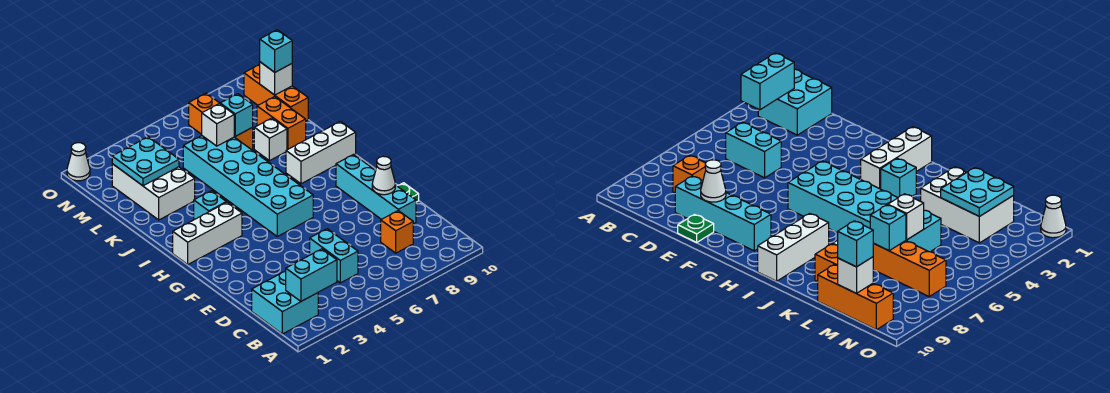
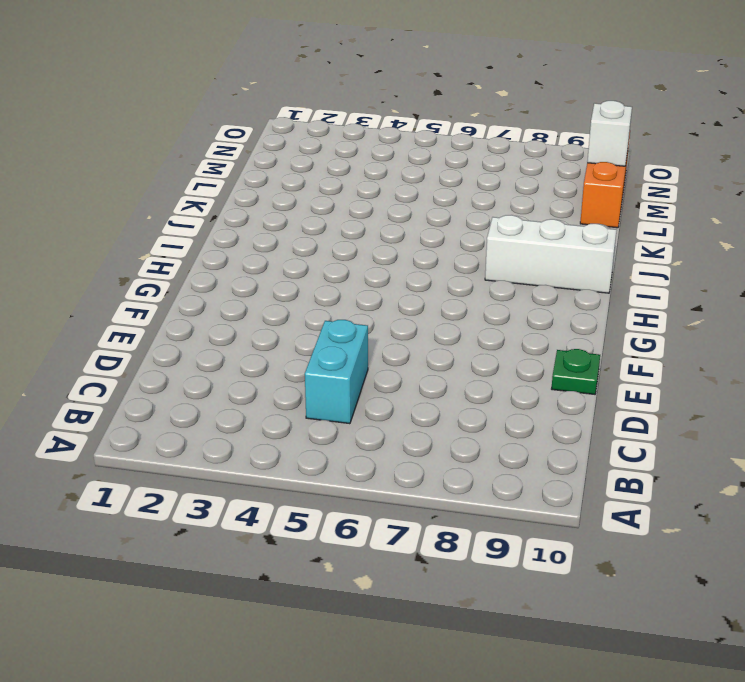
none -> cyan 2x2 brick [252,271,318,334]
none -> orange 1x1 brick [381,211,413,253]
none -> cyan 1x4 brick [336,154,416,224]

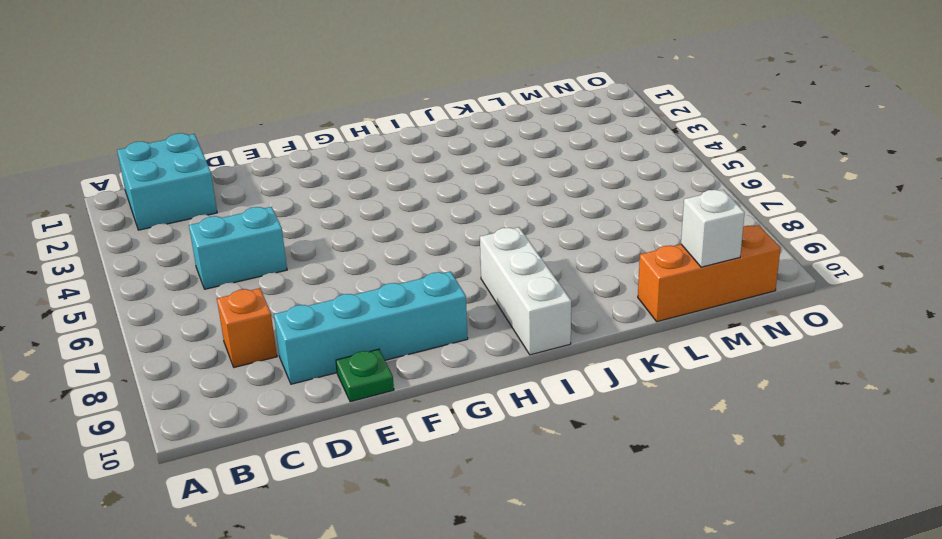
none -> cyan 2x6 brick [183,136,313,236]
none -> white 1x3 brick [173,202,242,264]
none -> cyan 1x1 brick [194,191,226,220]

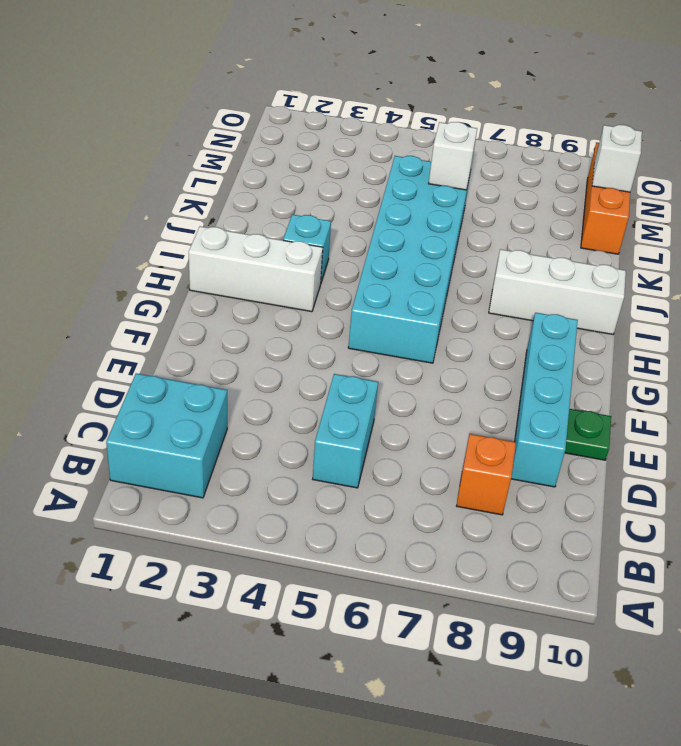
none -> white 2x3 brick [112,164,195,220]
none -> white 1x1 brick [254,118,287,161]
none -> orange 1x2 brick [257,97,306,150]

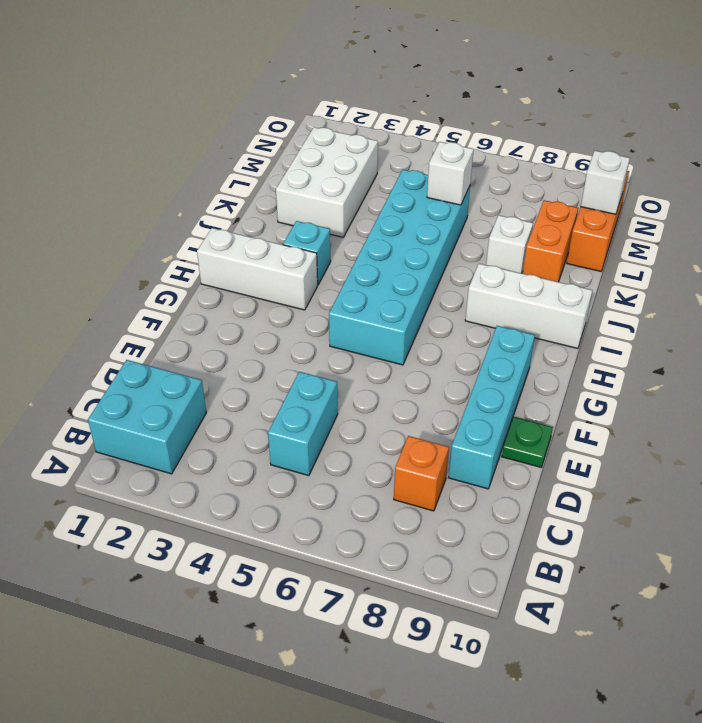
none -> orange 1x3 brick [189,93,253,150]
none -> white 1x1 cone [67,143,90,181]
none -> cyan 1x2 brick [286,249,337,301]

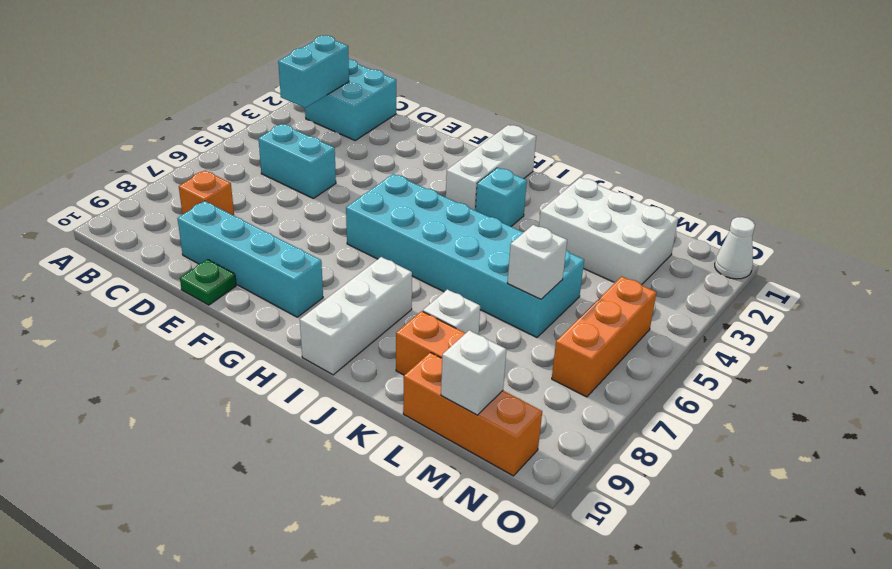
orange 1x3 brick [552,277,656,397] -> orange 1x3 brick turned to [189,93,253,150]
none -> white 1x1 cone [372,156,395,195]
none -> cyan 2x2 plate [112,137,179,186]
none -> cyan 1x1 brick [220,94,253,136]

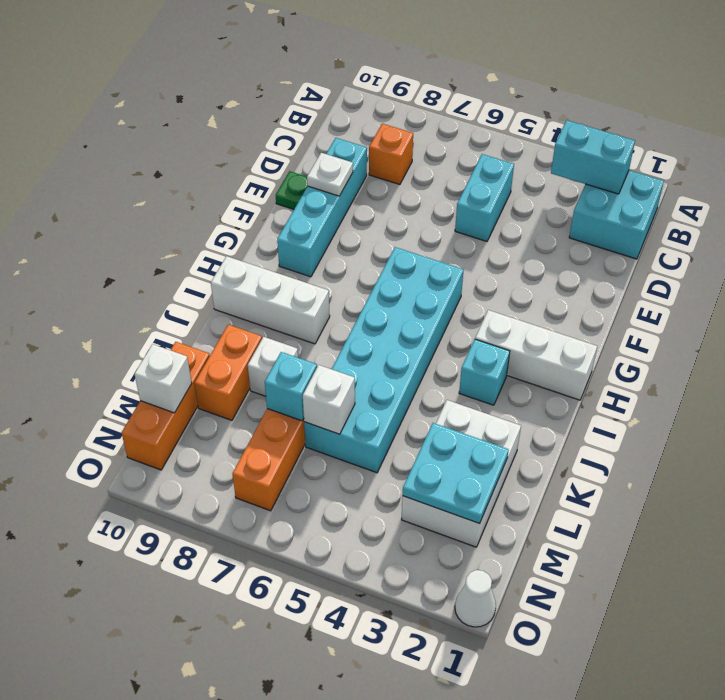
white 1x1 plate [307,153,353,196] -> white 1x1 cone [372,156,395,195]
none -> cyan 1x1 brick [260,30,292,72]

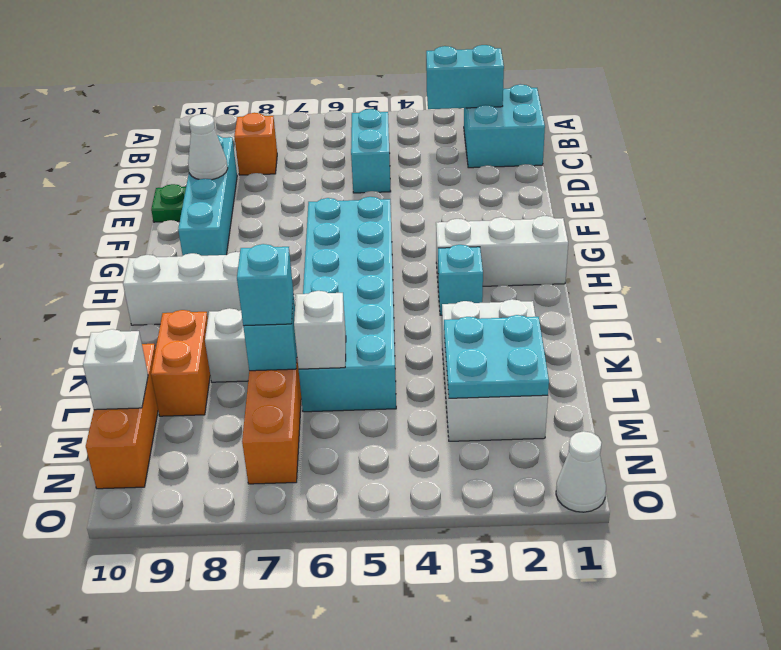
cyan 1x1 brick [237,244,294,326] -> cyan 1x1 brick moved to [260,30,292,72]

